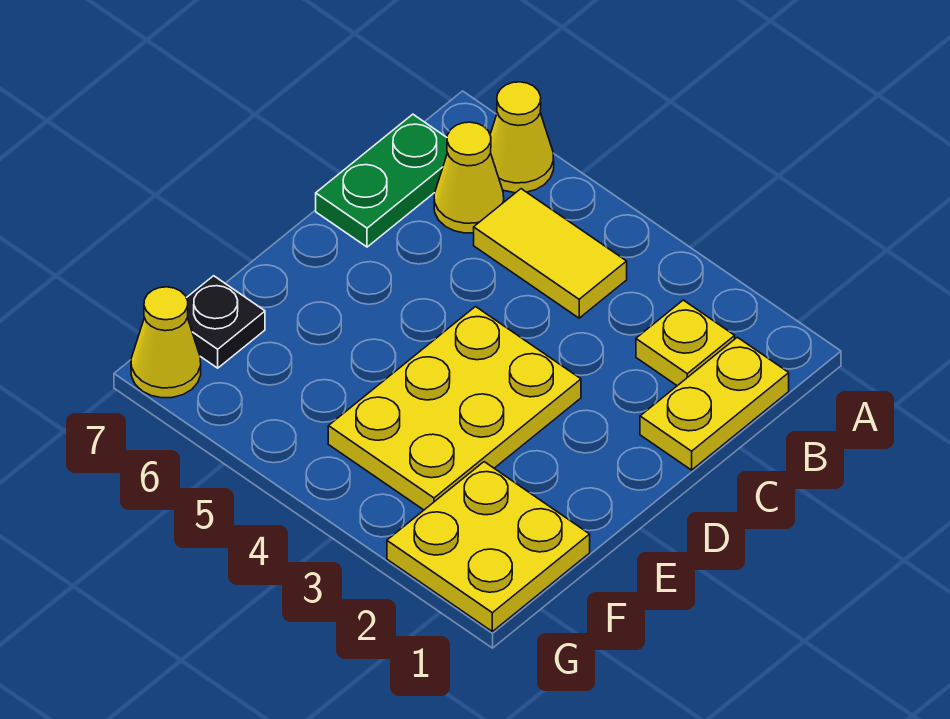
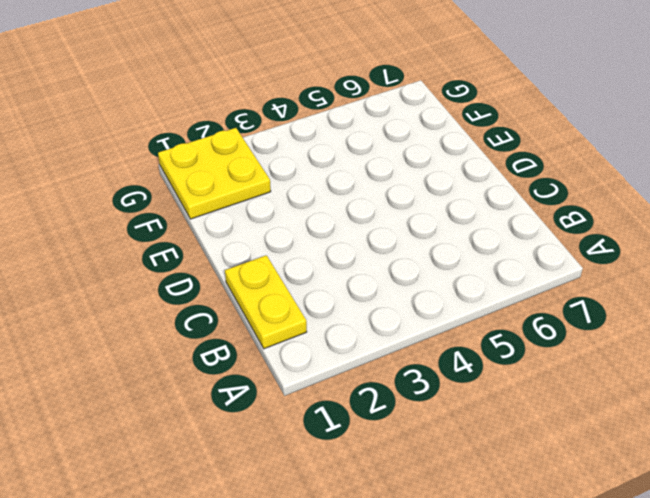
none -> yellow 1x1 cone [490,82,554,193]
none -> yellow 1x1 plate [636,300,735,386]

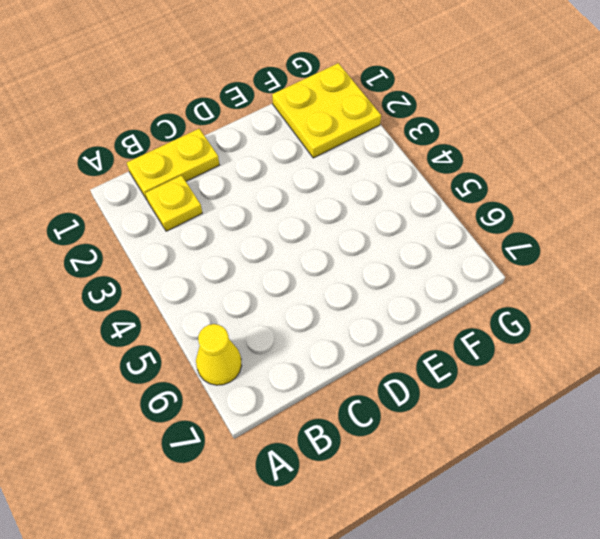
none -> yellow 1x2 tile [474,189,627,318]
none -> yellow 1x1 cone [434,122,504,233]

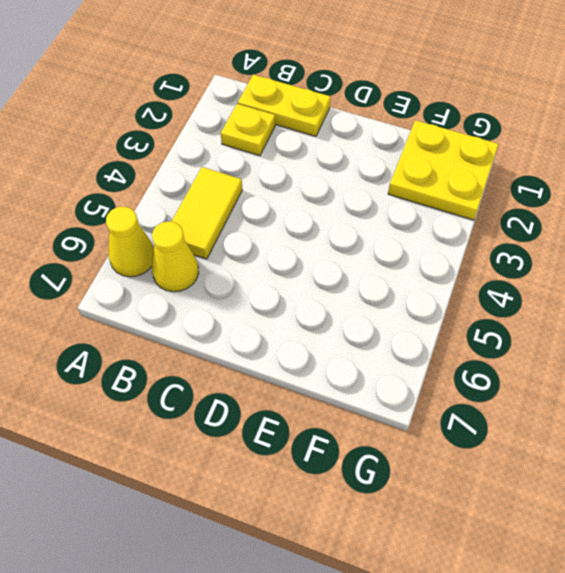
none -> green 1x2 plate [316,114,447,247]
none -> yellow 2x3 plate [328,307,581,510]

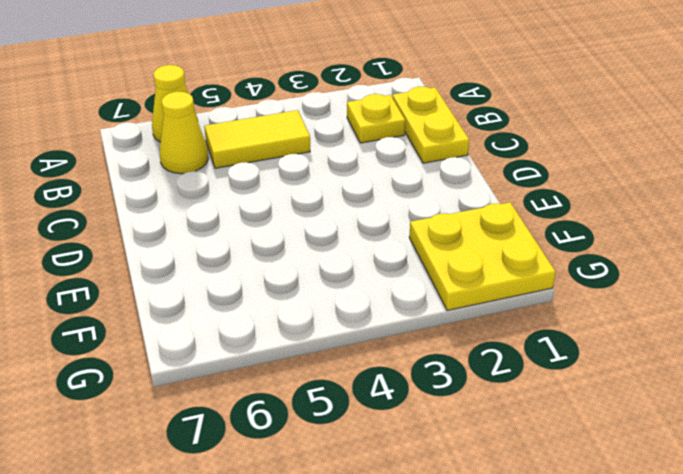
none -> green 1x2 plate [316,114,447,247]
none -> yellow 2x3 plate [328,307,581,510]

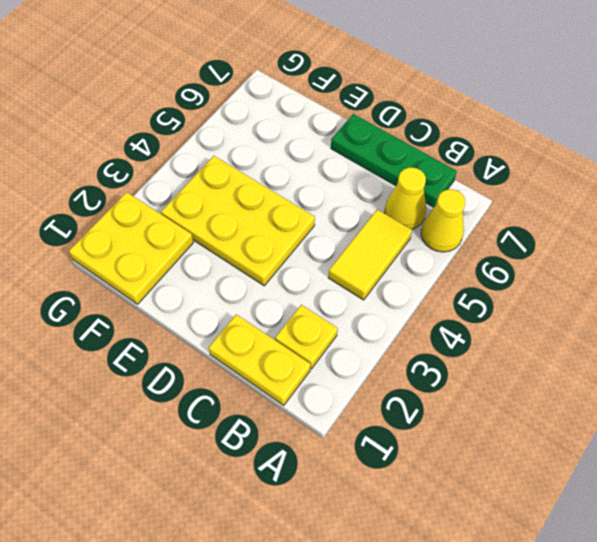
green 1x3 plate [331,114,457,207] -> green 1x2 plate [316,114,447,247]
none -> black 1x1 plate [187,276,265,368]
none -> yellow 1x1 cone [131,287,201,398]

